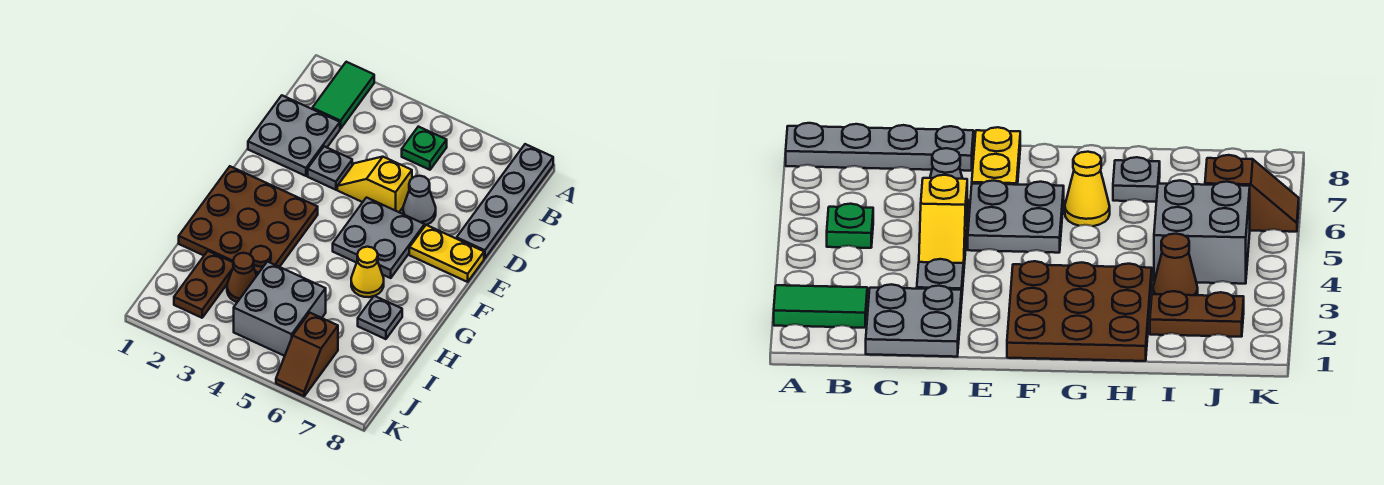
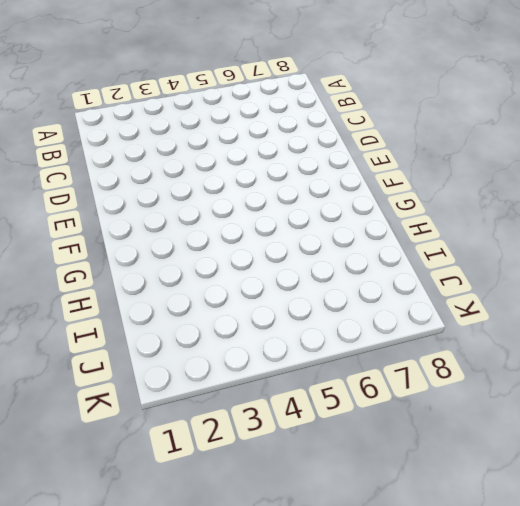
none -> green 1x2 tile [312,62,374,129]
none -> grey 1x4 plate [457,144,553,258]
none -> green 1x1 plate [402,127,447,170]

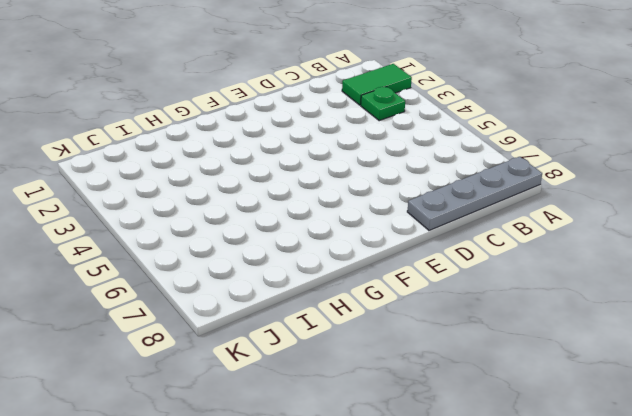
green 1x1 plate [361,87,405,121] -> green 1x1 plate moved to [402,127,447,170]
none -> grey 2x2 plate [248,96,340,176]
none -> grey 1x1 plate [308,146,352,190]
none -> yellow 1x2 slope [337,157,412,212]

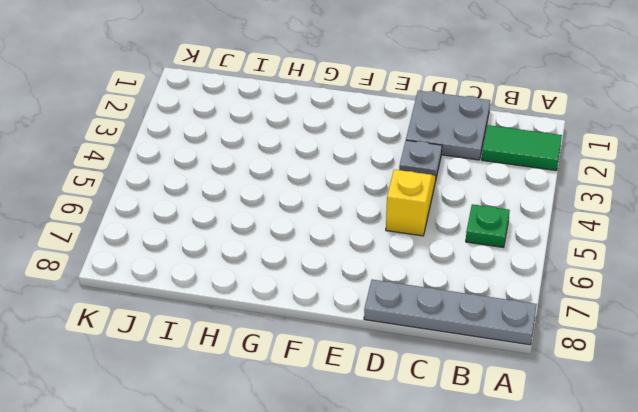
none -> grey 1x1 cone [403,176,436,225]
none -> grey 2x2 plate [333,198,425,278]
none -> yellow 1x2 plate [409,225,484,282]

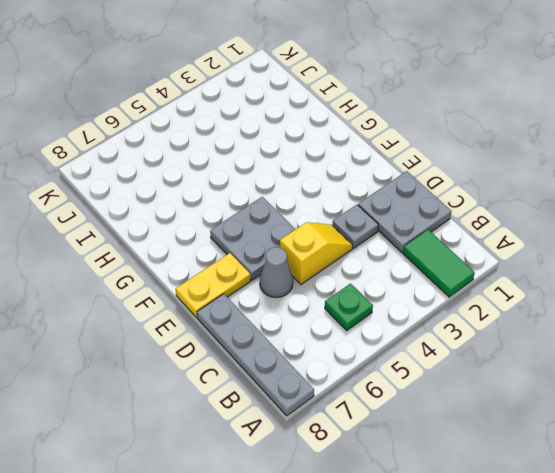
none -> brown 3x3 plate [179,166,318,275]
none -> yellow 1x1 cone [351,247,384,297]
none -> grey 1x1 plate [358,296,402,339]

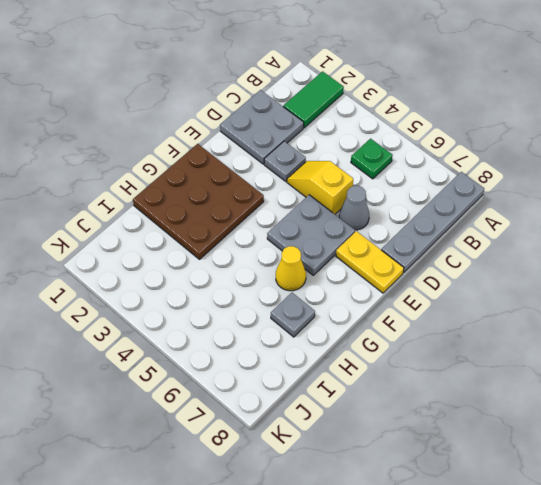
none -> brown 1x2 plate [174,251,233,318]
none -> brown 1x1 cone [227,253,257,302]
none -> grey 2x2 brick [234,262,326,356]

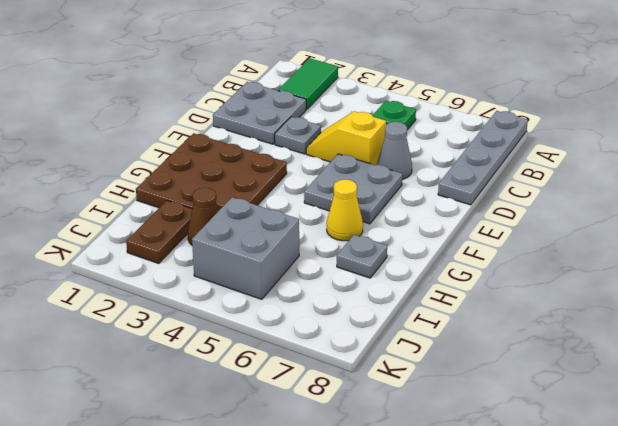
none -> yellow 1x2 plate [409,225,484,282]
none -> brown 1x2 slope [276,313,338,396]

